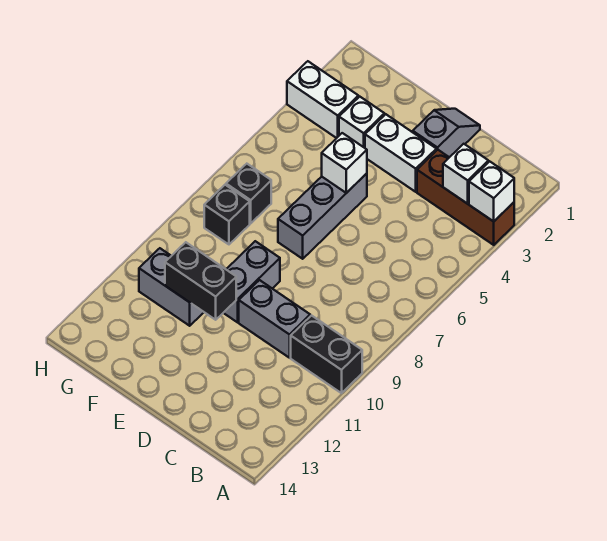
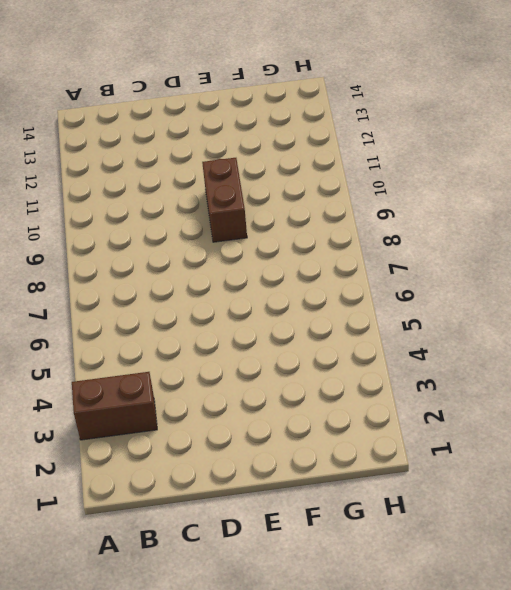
brown 1x2 brick [72,372,157,440] -> brown 1x3 brick [417,150,514,245]
brown 1x2 brick [202,158,247,242] -> grey 1x2 brick [224,241,280,322]
none -> black 1x2 brick [291,316,362,393]
none -> grey 1x2 brick [239,280,310,358]
none -> grey 1x2 slope [413,109,480,157]

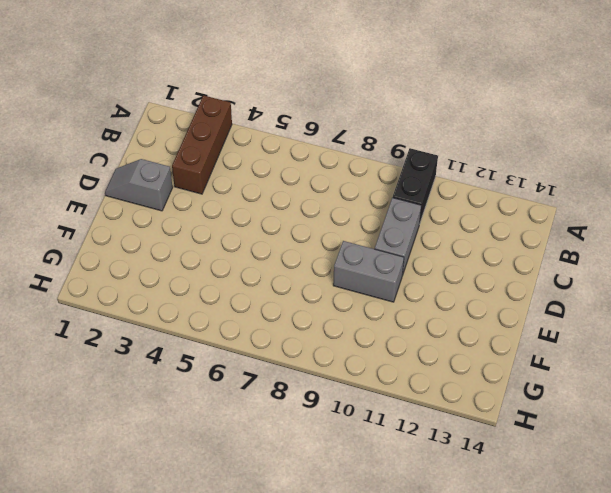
none -> white 1x2 brick [365,114,436,192]
none -> grey 1x3 brick [278,173,367,259]
none -> white 1x1 brick [339,97,384,148]

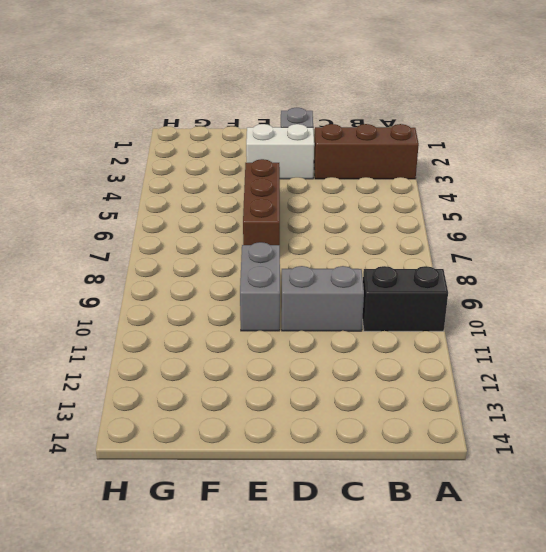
brown 1x3 brick [243,159,280,245] -> grey 1x3 brick [278,173,367,259]
none -> white 1x1 brick [339,97,384,148]
none -> grey 1x2 brick [139,248,204,326]
none -> white 1x2 brick [287,61,358,138]

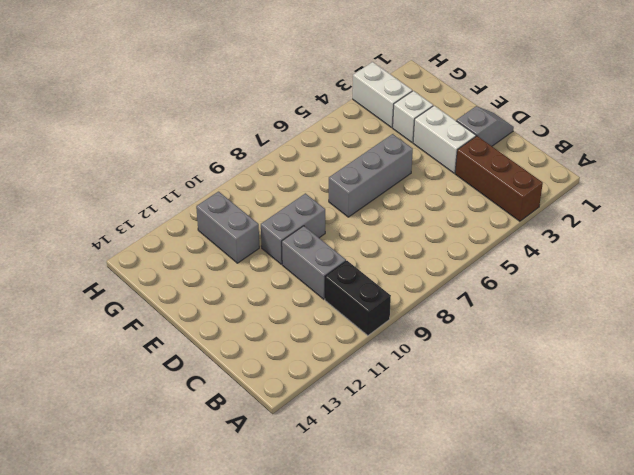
none -> black 1x1 brick [226,164,271,223]
none -> black 1x1 brick [204,185,250,244]
none -> white 1x1 brick [469,161,514,221]

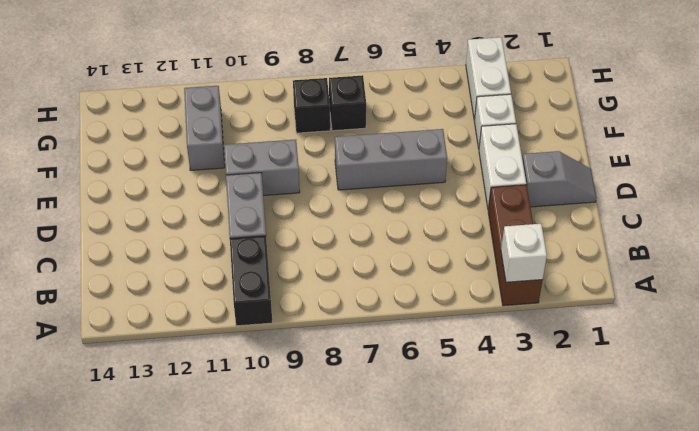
none -> white 1x1 brick [443,144,488,204]
none -> white 1x1 brick [322,133,367,193]
none -> black 1x2 brick [165,242,236,320]

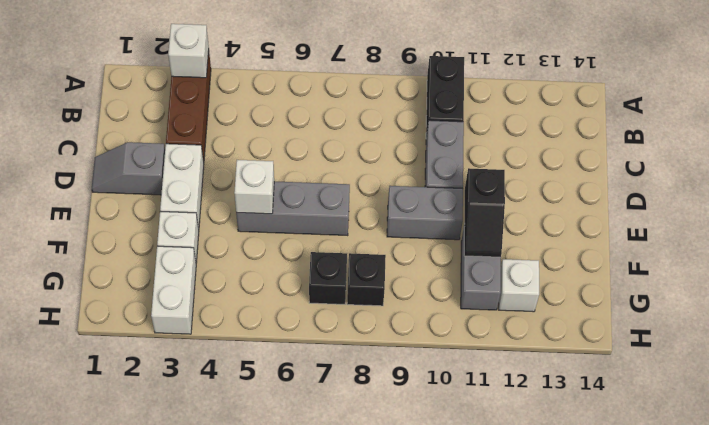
black 1x2 slope [464,168,505,257] -> black 1x2 brick [165,242,236,320]
white 1x1 brick [499,259,539,312] -> white 1x1 brick moved to [443,144,488,204]

